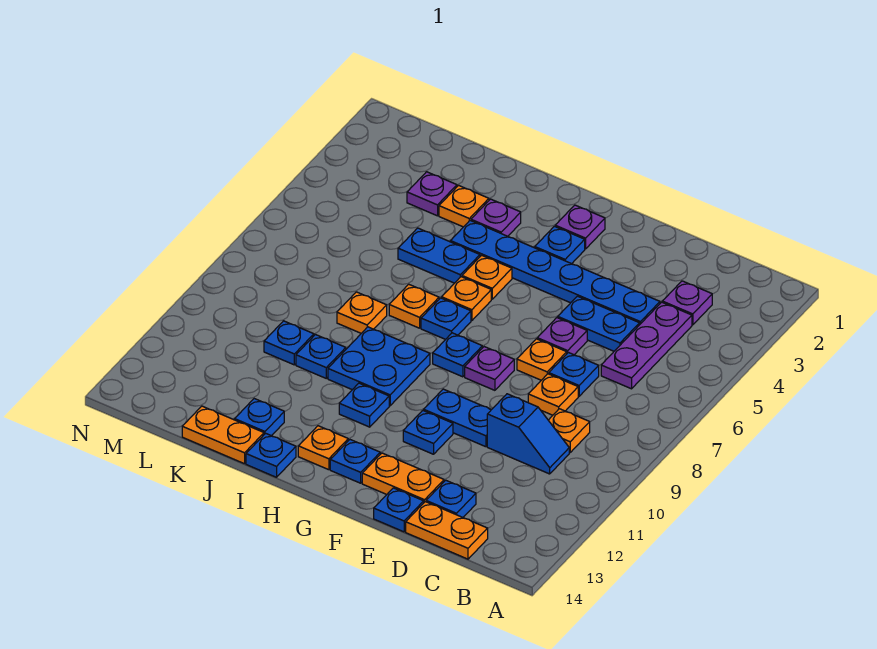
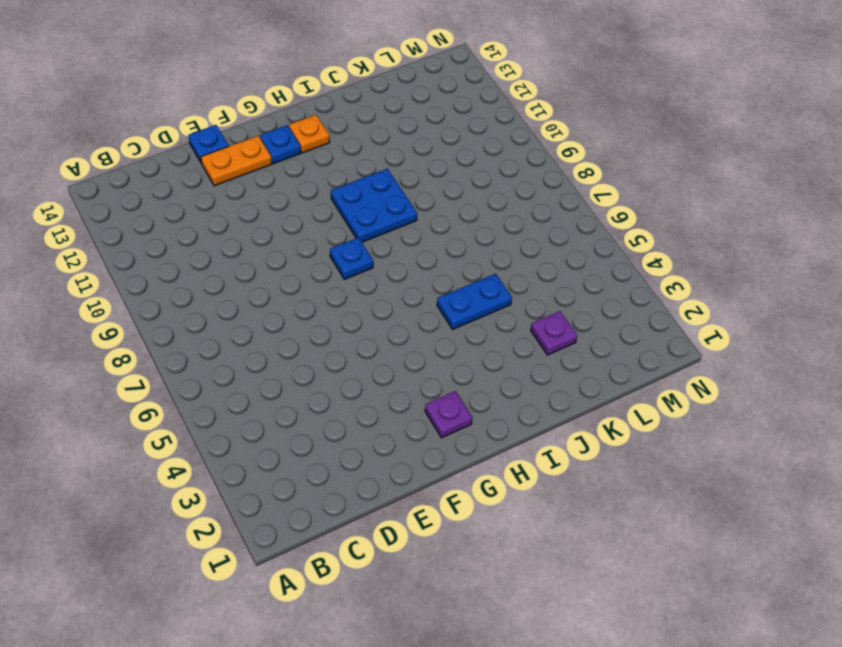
none -> purple 1x1 plate [662,281,712,325]
none -> purple 1x3 plate [601,302,692,389]
none -> orange 1x1 plate [548,409,590,453]
none -> blue 1x2 slope [487,394,569,474]

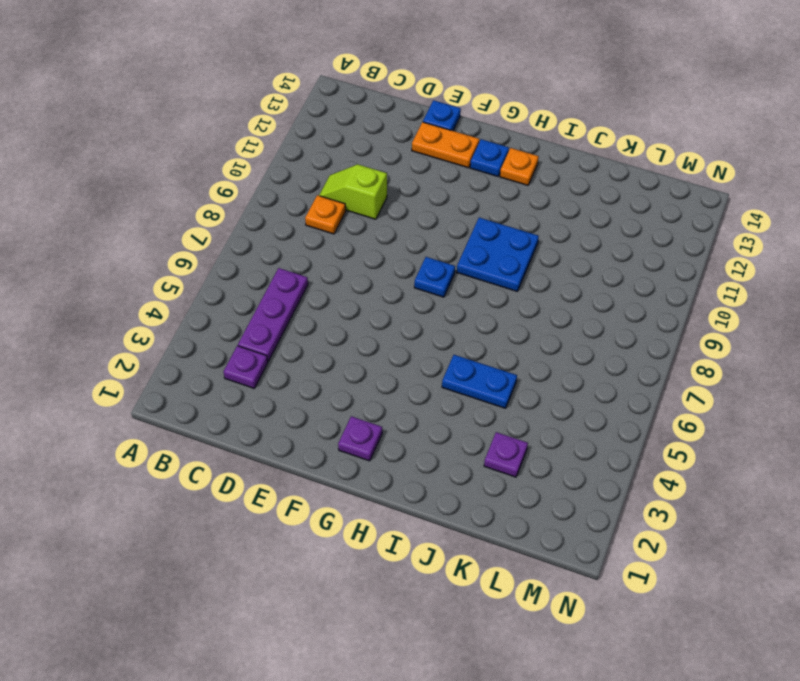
lime 1x2 slope [319,164,387,219] -> blue 1x2 slope [487,394,569,474]
none -> orange 1x2 plate [406,502,488,559]
none -> blue 1x6 plate [451,221,660,324]
none -> blue 1x2 plate [558,296,640,351]
none -> blue 1x1 plate [549,352,599,396]

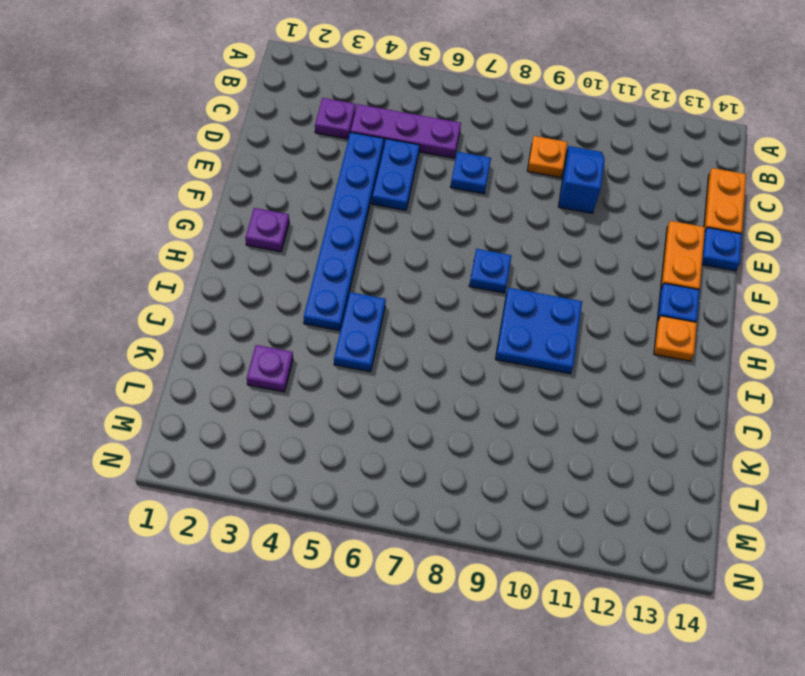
none -> orange 1x1 plate [528,374,578,415]
none -> blue 1x1 plate [426,480,476,517]
none -> purple 1x1 plate [537,318,587,355]
none -> orange 1x1 plate [517,339,567,380]

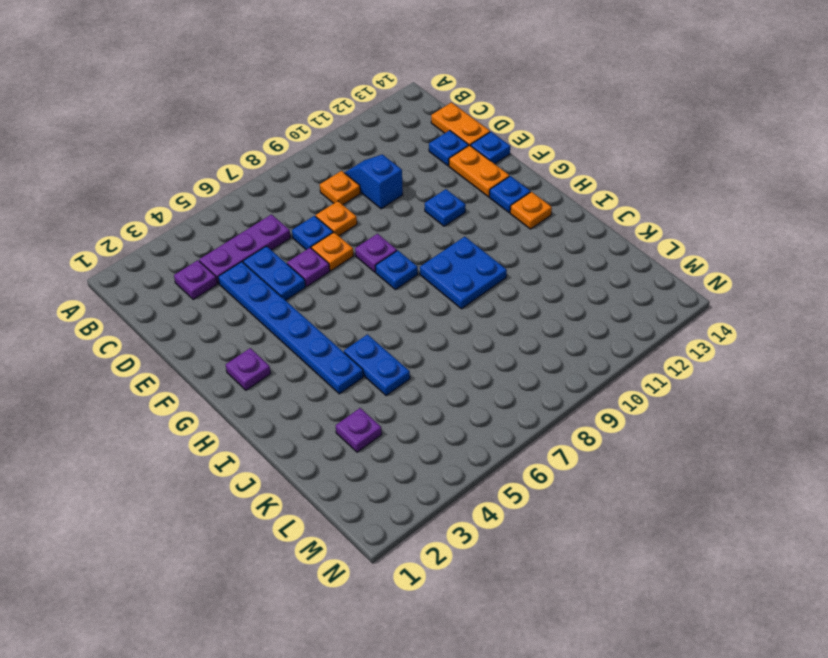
none -> blue 1x2 plate [424,389,491,447]
none -> blue 1x1 plate [535,226,585,264]
none -> orange 1x1 plate [462,255,512,299]
none -> orange 1x1 plate [442,277,491,321]

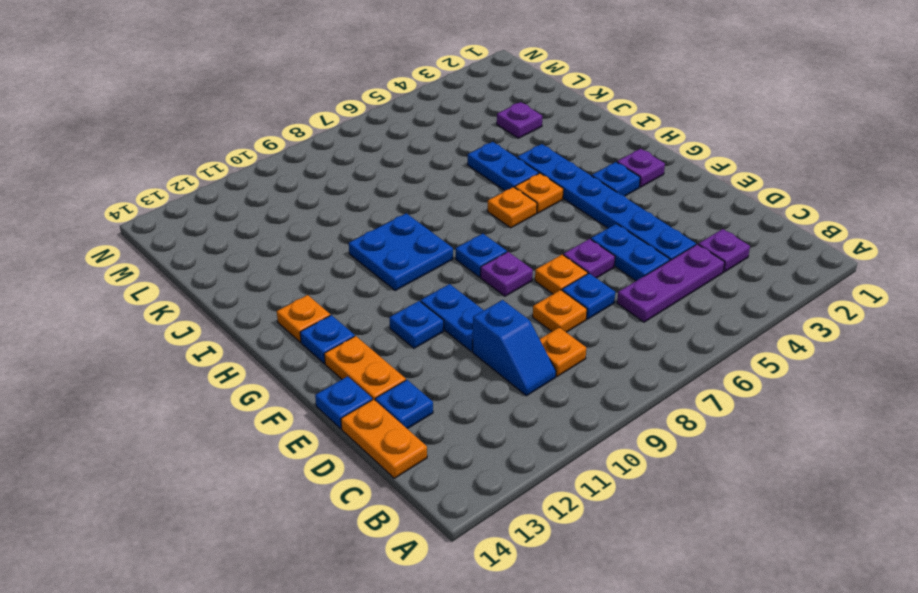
none -> blue 1x1 plate [421,298,471,339]
none -> blue 1x1 plate [339,383,389,427]
none -> purple 1x1 plate [471,199,521,236]
none -> orange 1x1 plate [389,284,439,328]

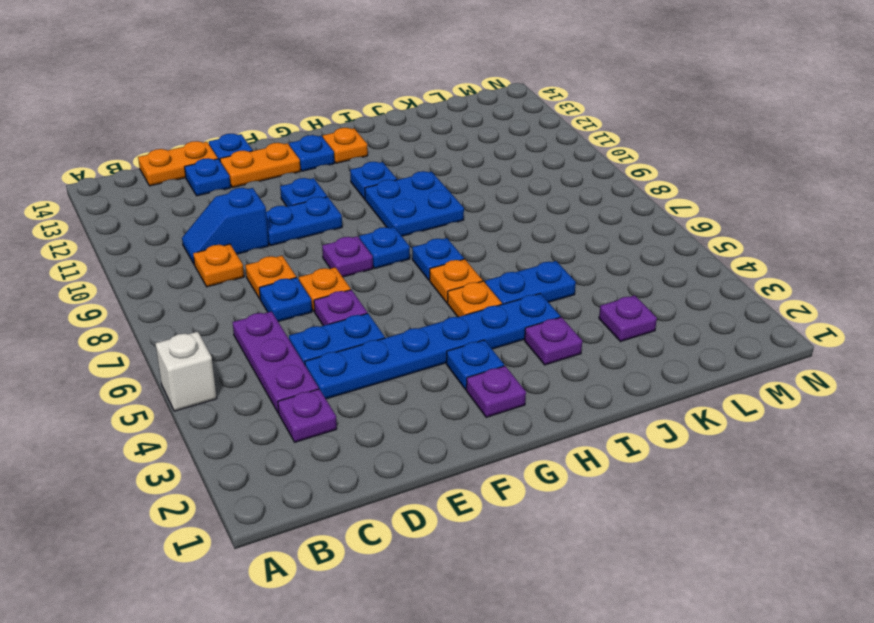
white 1x1 brick [155,332,217,411] -> none
none -> orange 1x1 plate [389,284,439,328]
none -> blue 1x1 plate [246,433,296,477]
none -> orange 1x1 plate [439,185,489,227]
none -> orange 1x1 plate [337,292,387,333]

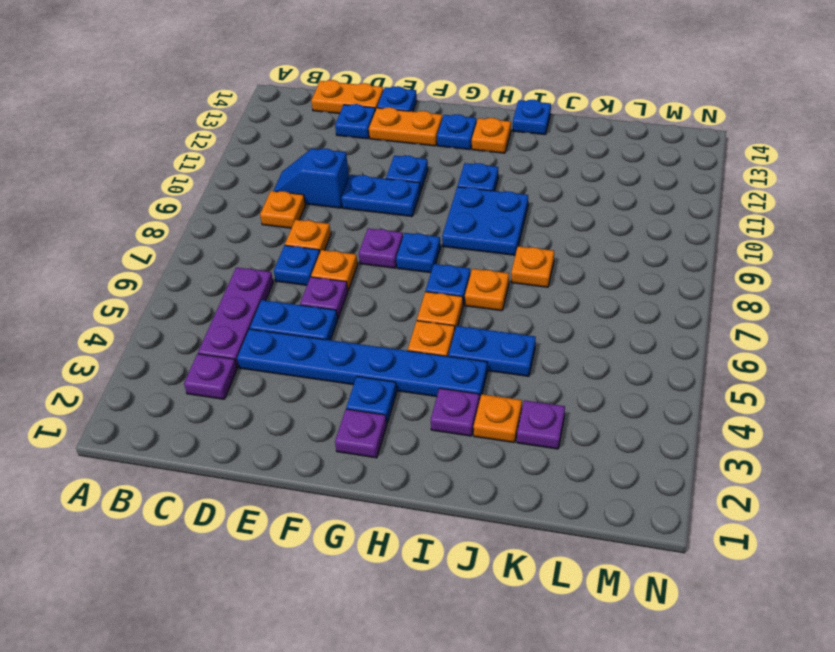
none -> blue 1x1 plate [296,335,346,378]
none -> blue 1x1 plate [235,399,284,436]
none -> orange 1x2 plate [182,406,264,464]
none -> blue 1x1 plate [264,321,314,365]

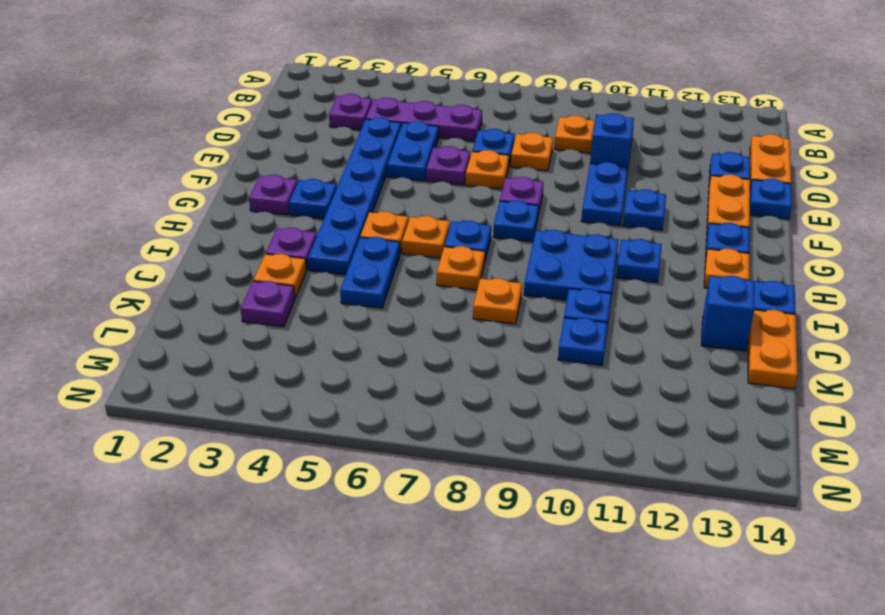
blue 1x1 brick [701,276,755,351] -> blue 1x1 plate [235,399,284,436]

